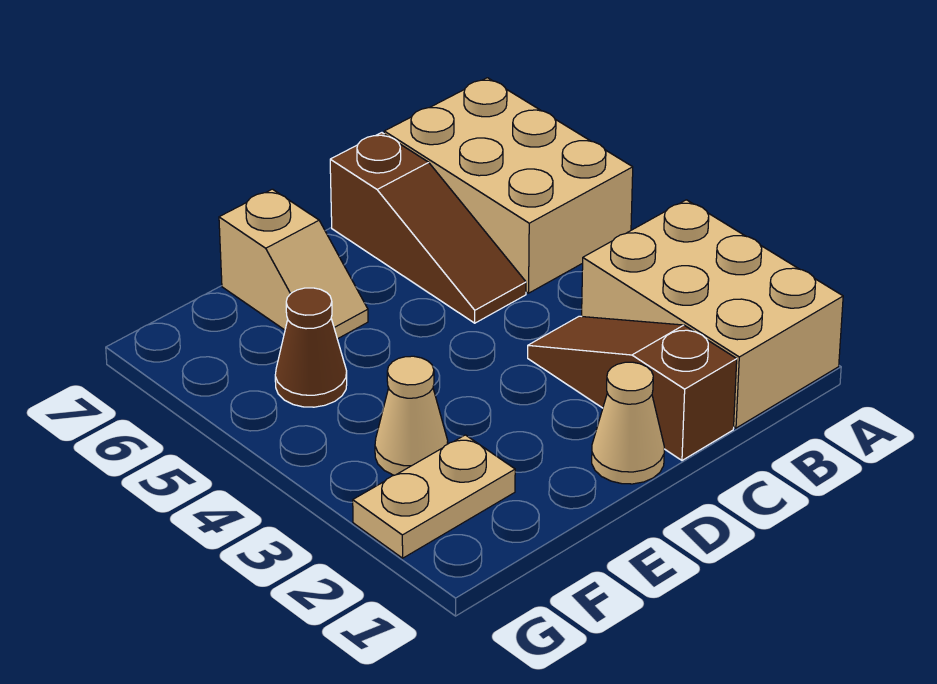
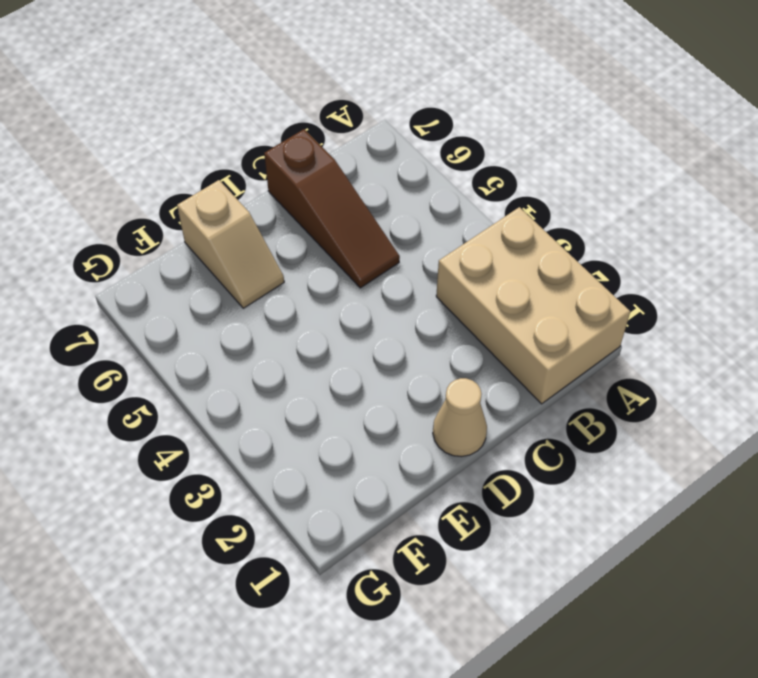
none -> tan 2x3 brick [384,78,633,293]
none -> brown 1x3 slope [528,316,737,460]

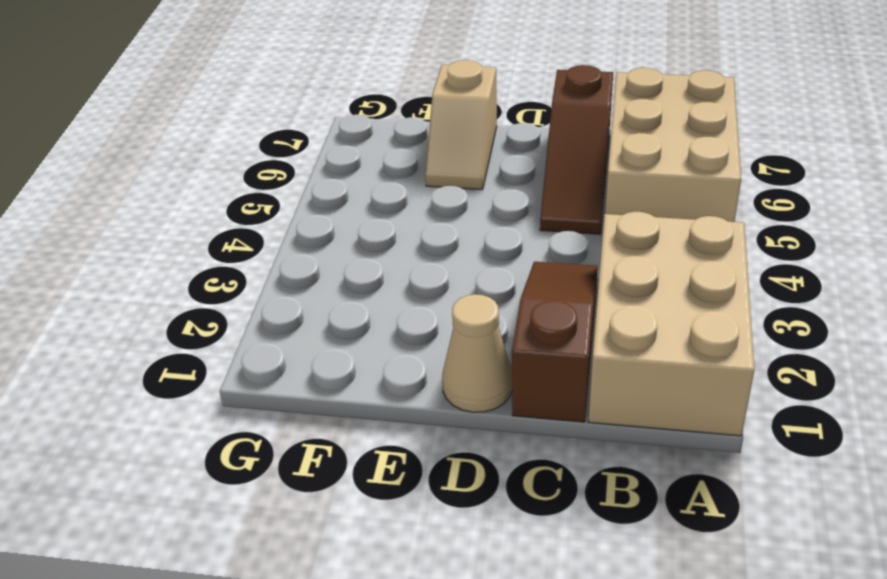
none -> tan 1x2 plate [353,435,515,558]
none -> tan 1x1 cone [375,356,448,475]

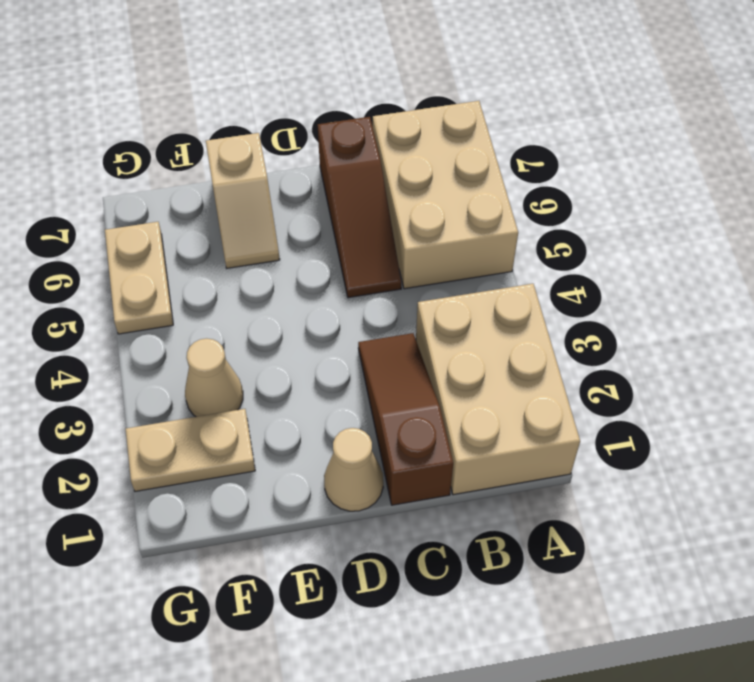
tan 1x2 plate [105,222,173,334] -> none
none -> brown 1x1 cone [275,288,347,407]

